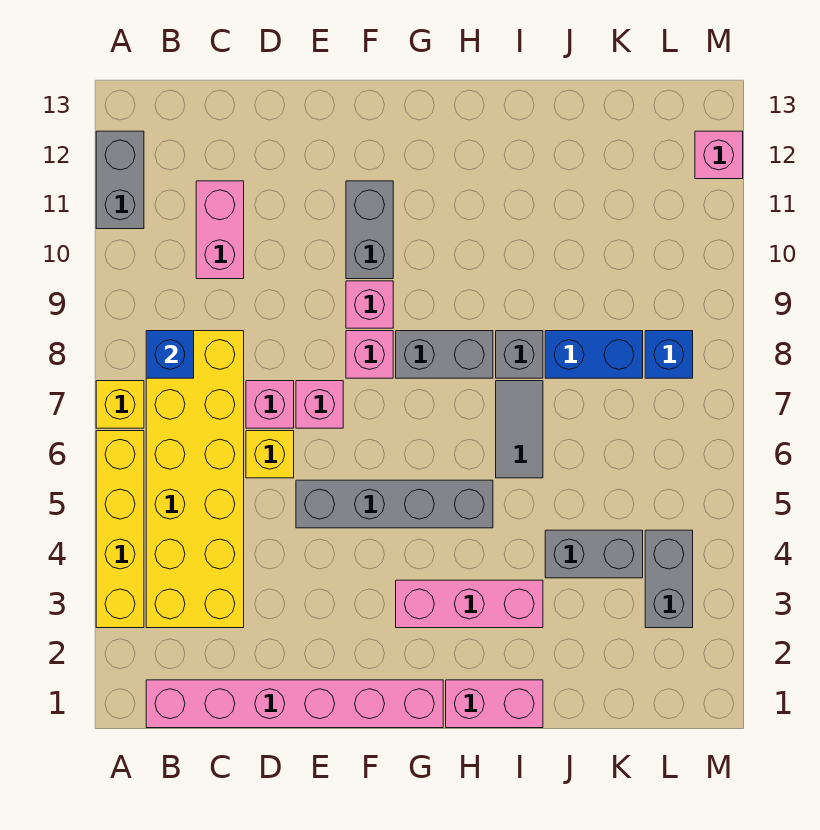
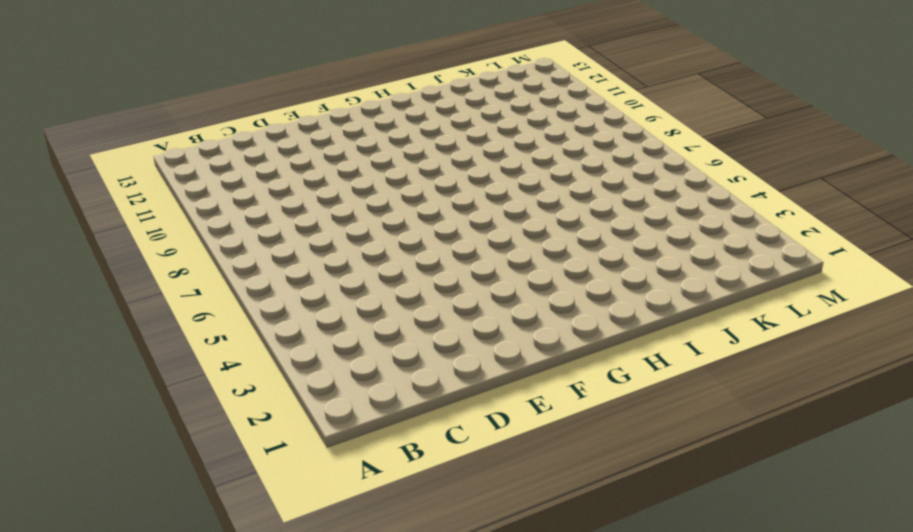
none -> yellow 1x4 brick [96,431,144,628]
none -> yellow 1x1 brick [96,381,144,428]
none -> grey 1x2 brick [96,131,144,229]

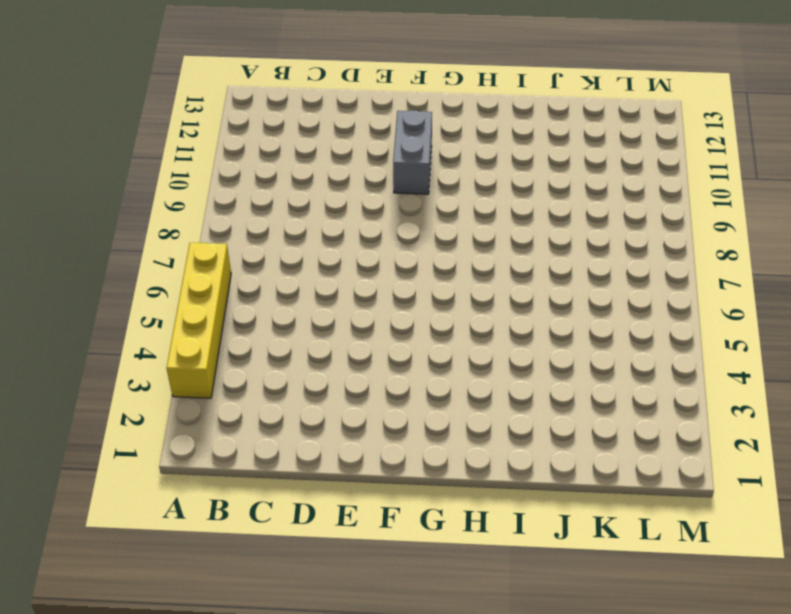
none -> yellow 1x1 brick [96,381,144,428]
none -> grey 1x2 brick [96,131,144,229]
none -> pink 1x6 brick [146,680,443,728]

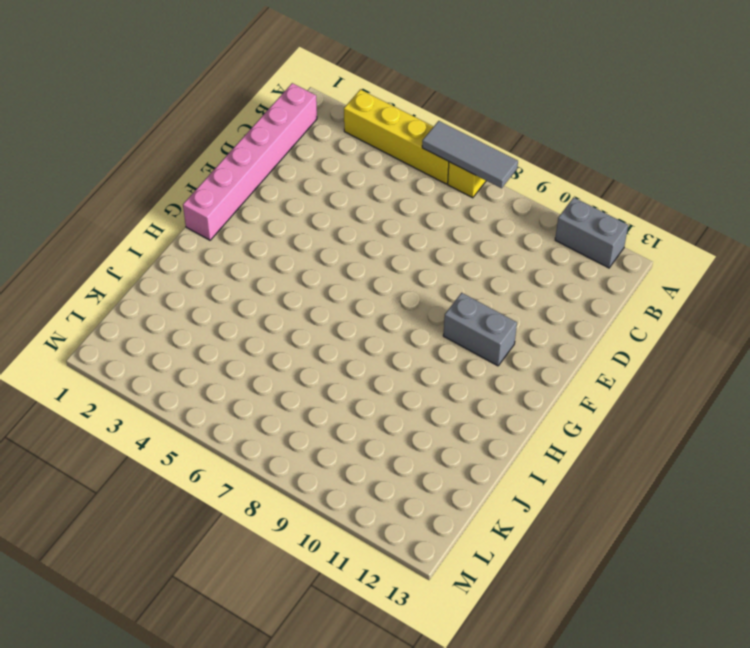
grey 1x3 tile [422,121,518,188] -> none
none -> yellow 2x6 brick [146,331,244,628]
none -> pink 1x2 brick [196,181,244,279]
none -> yellow 1x1 brick [246,431,294,478]

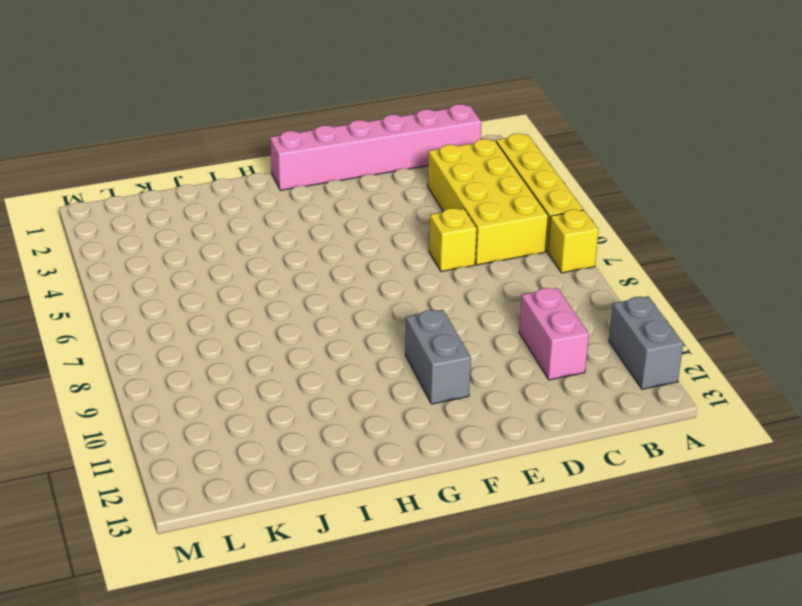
yellow 2x4 brick [428,139,548,265] -> yellow 2x6 brick [146,331,244,628]
none -> pink 1x1 brick [246,381,294,428]
none -> grey 1x4 brick [296,480,493,528]
none -> pink 1x1 brick [296,381,343,428]

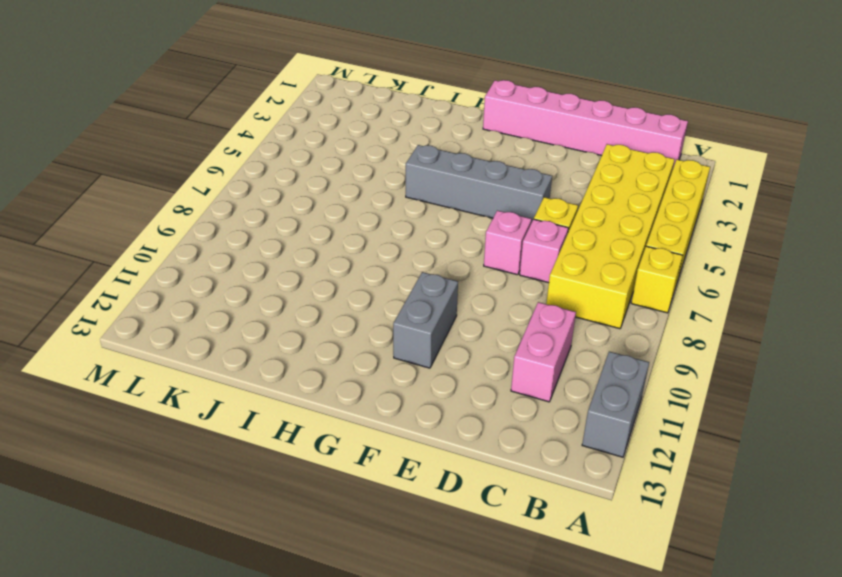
none -> pink 1x1 brick [346,331,393,378]
none -> pink 1x1 brick [346,281,393,328]
none -> pink 1x3 brick [396,580,543,628]

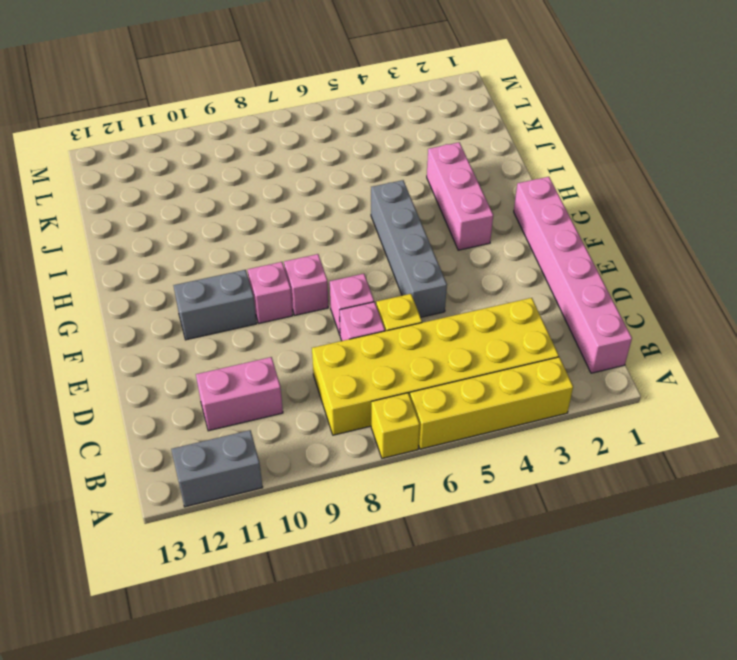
none -> grey 1x2 brick [396,331,493,378]
none -> pink 1x2 brick [446,680,543,728]
none -> grey 1x2 tile [496,381,543,478]

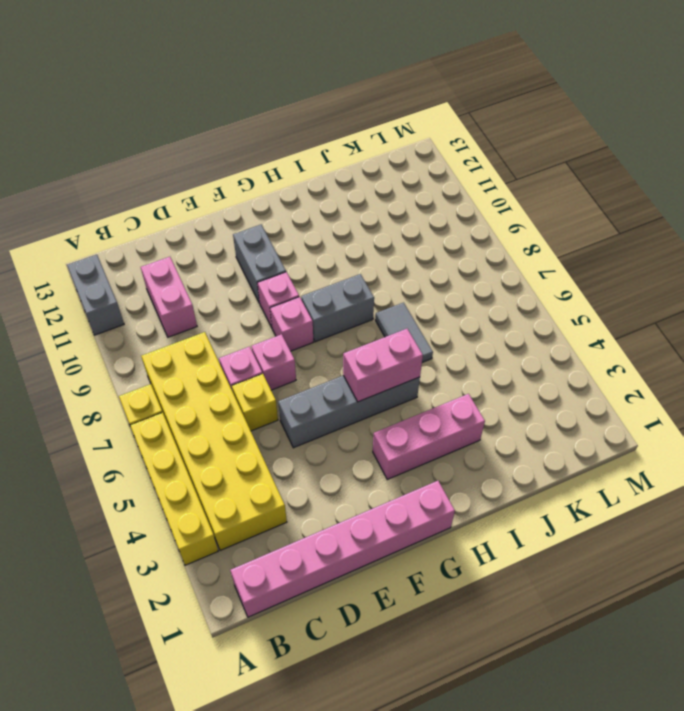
pink 1x2 brick [343,329,423,402] -> pink 1x2 brick moved to [446,680,543,728]
none -> grey 1x1 brick [496,331,543,378]
none -> grey 1x2 brick [545,530,643,578]
none -> blue 1x2 brick [545,331,643,378]

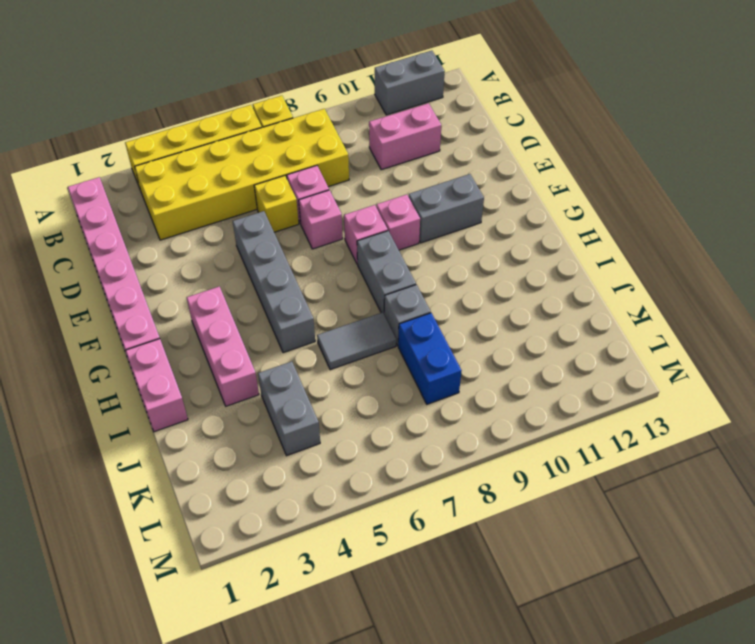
none -> grey 1x2 brick [645,530,693,628]
none -> blue 1x1 brick [645,331,693,378]
none -> pink 1x1 brick [695,131,743,179]

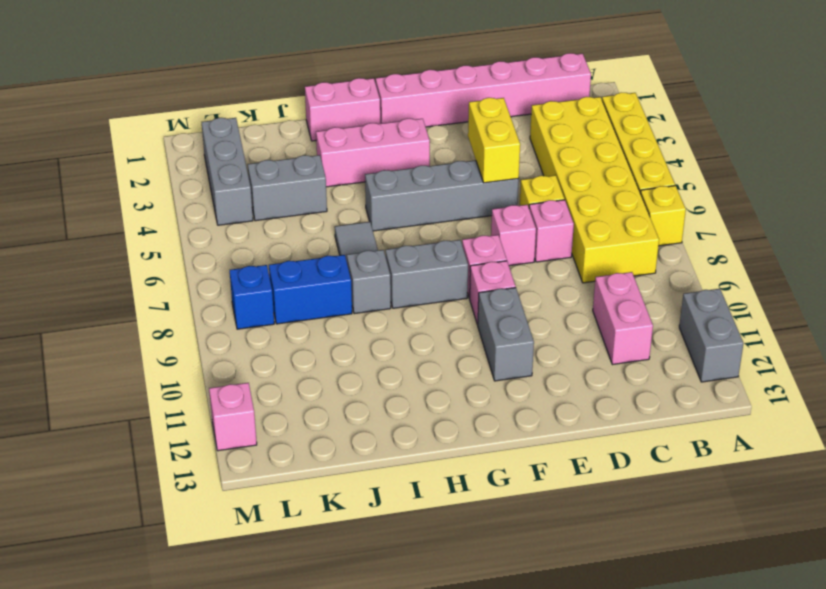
yellow 1x2 brick [468,98,520,183] -> none
grey 1x3 brick [202,118,253,225] -> grey 1x2 brick [645,530,693,628]
none -> blue 1x1 brick [146,331,194,378]

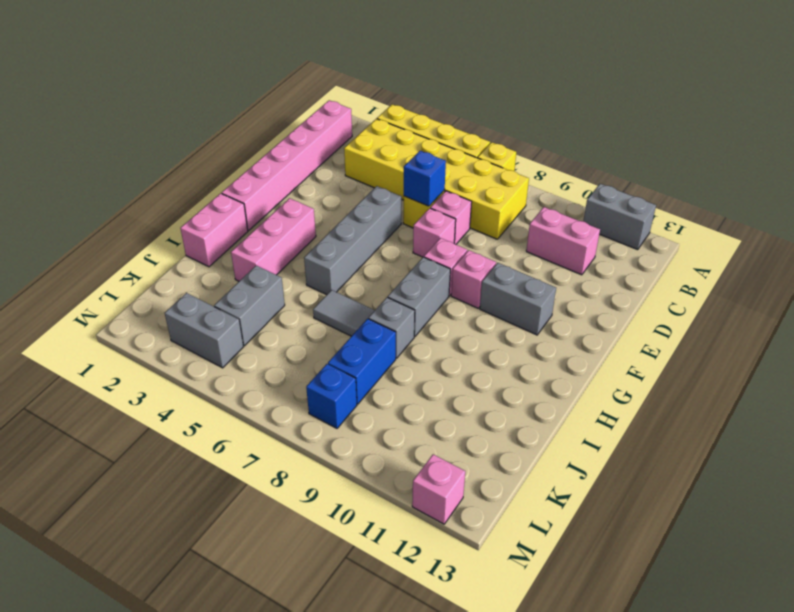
blue 1x1 brick [404,151,446,206] -> blue 1x1 brick moved to [146,331,194,378]

